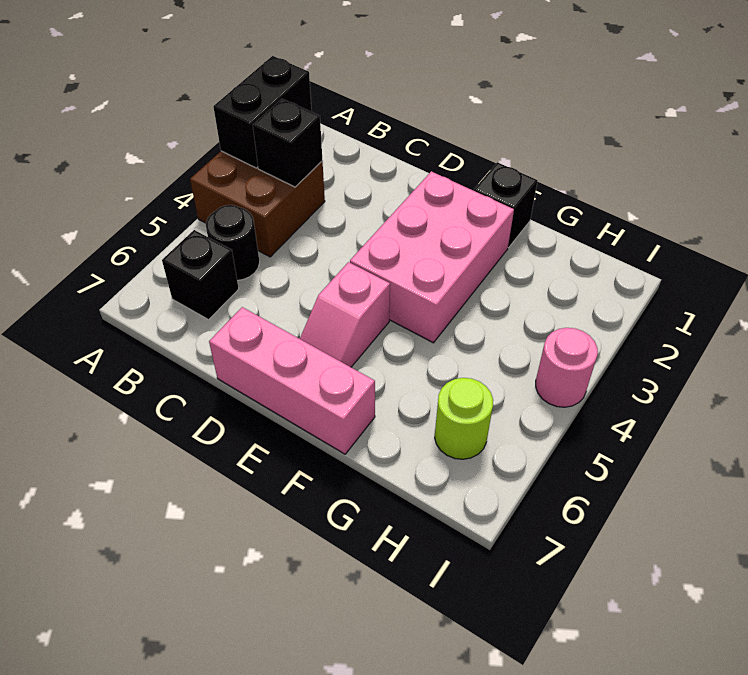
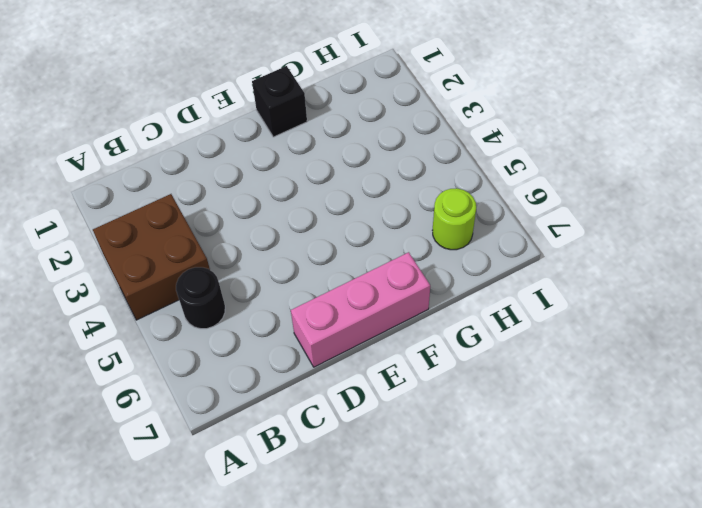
none -> black 1x1 brick [162,230,239,320]
none -> pink 2x3 brick [350,171,514,343]

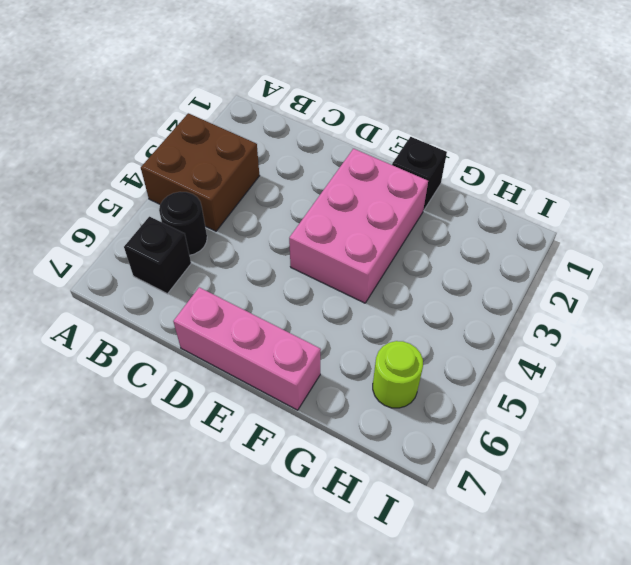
none -> pink 1x2 slope [300,262,390,367]
none -> pink 1x1 round brick [536,328,598,407]

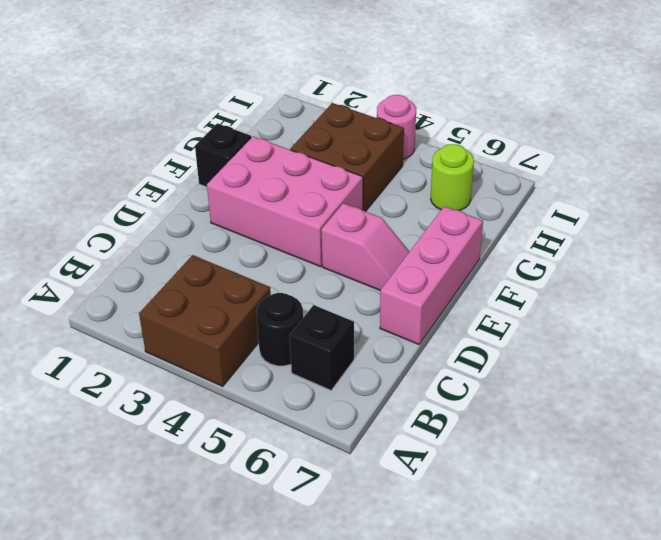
brown 2x2 brick [291,103,404,212] -> none
none -> black 1x2 brick [213,56,312,168]
none -> black 1x1 brick [253,99,322,187]

